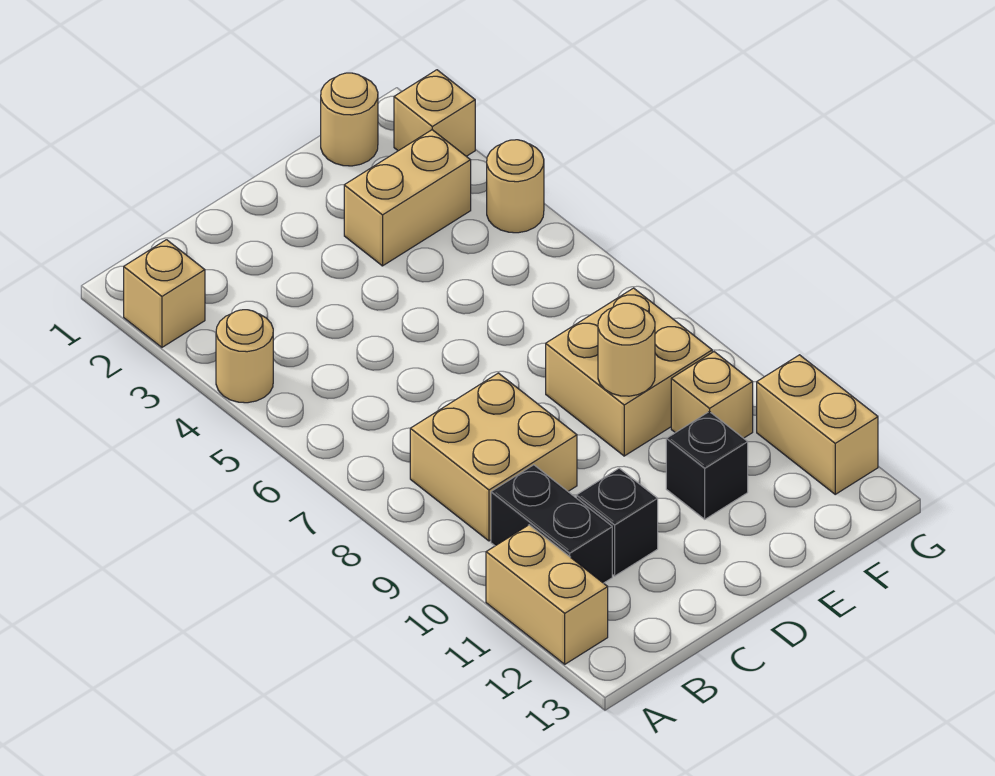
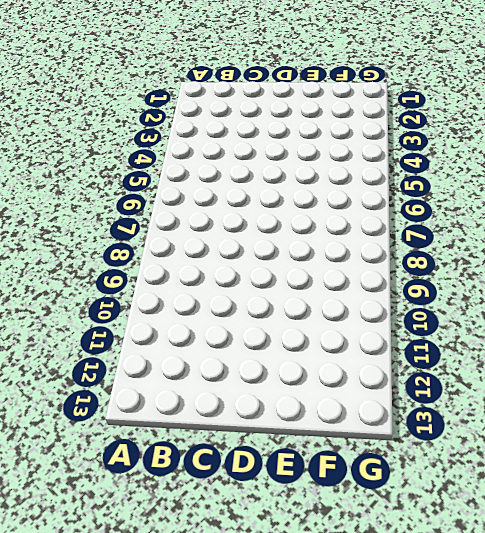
none -> tan 1x1 brick [124,240,205,347]
none -> tan 1x1 round brick [216,310,273,403]
none -> tan 1x2 brick [486,525,608,664]

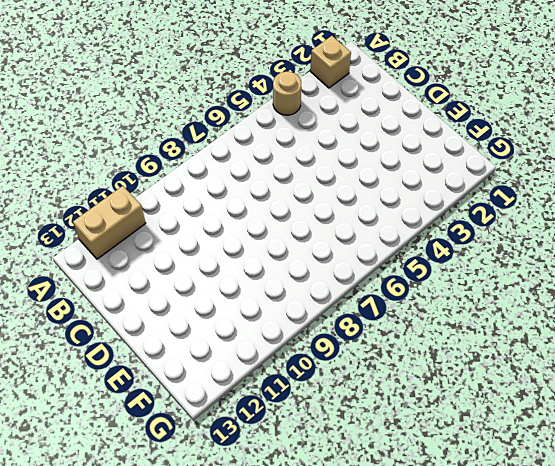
none -> tan 2x2 brick [410,373,577,541]
none -> black 1x2 brick [491,465,612,583]
none -> black 1x1 brick [576,468,658,576]

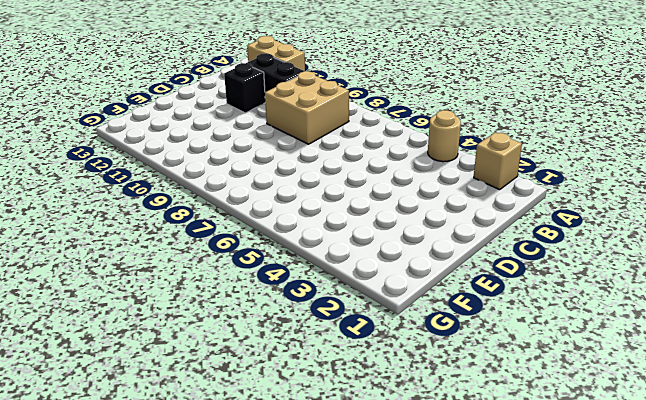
none -> tan 1x2 brick [344,130,471,266]
none -> tan 2x2 brick [546,288,712,456]
none -> black 1x1 brick [666,412,748,519]

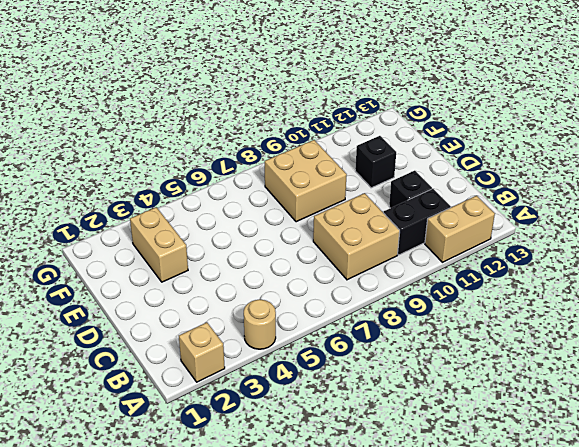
none -> tan 1x1 round brick [321,73,378,166]
none -> tan 1x1 brick [671,352,753,438]
none -> tan 1x1 brick [394,70,475,156]

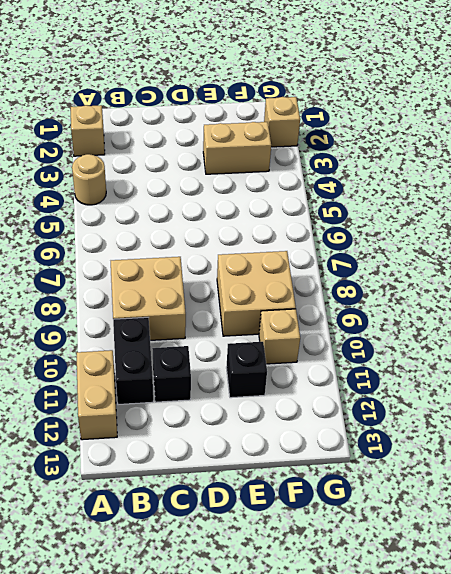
none -> tan 1x1 round brick [321,73,378,166]
none -> tan 1x1 round brick [487,140,544,233]
none -> tan 1x2 brick [757,355,878,494]

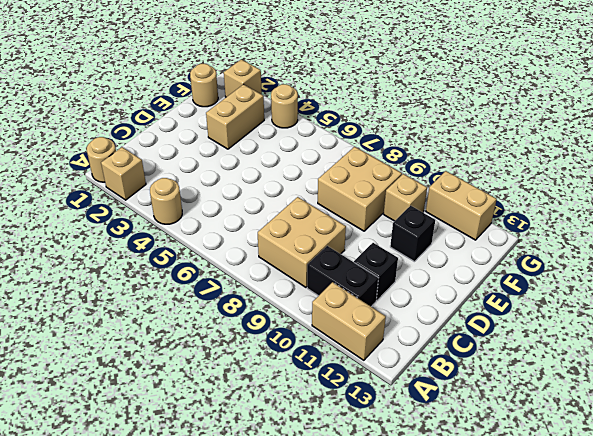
tan 1x1 round brick [87,137,116,182] -> tan 1x1 round brick moved to [598,303,655,396]

